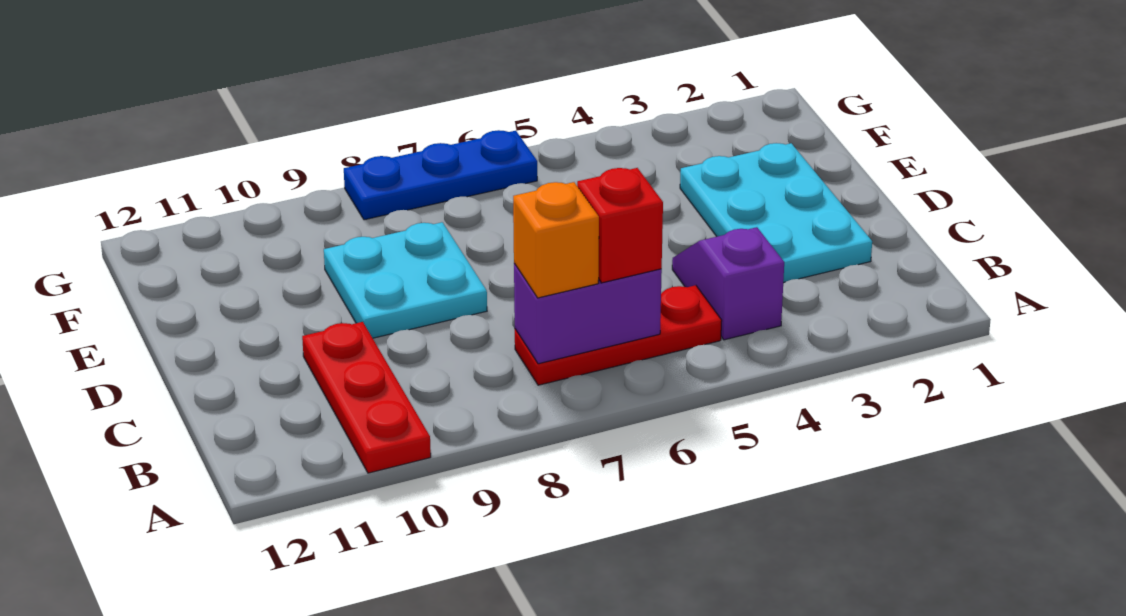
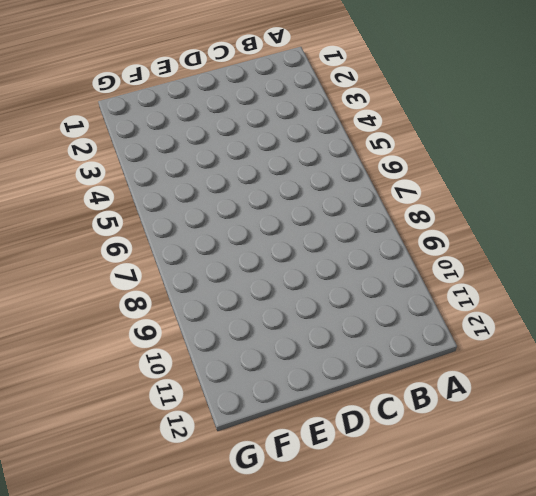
none -> red 1x3 plate [302,322,431,473]
none -> purple 1x2 slope [672,227,784,340]

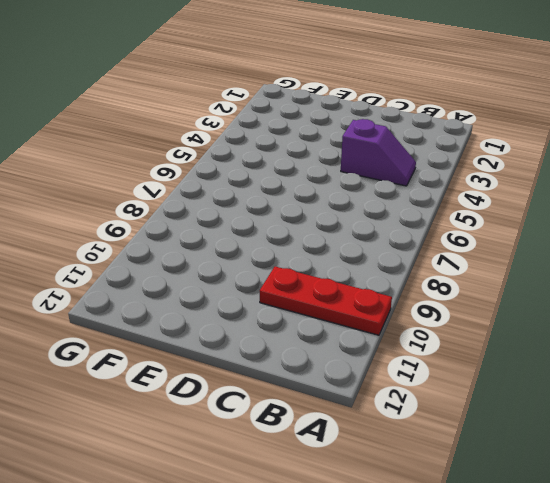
purple 1x2 slope [341,119,416,186] -> purple 1x2 slope turned to [672,227,784,340]
none -> red 1x3 plate [515,285,722,385]
none -> cyan 2x3 plate [680,143,872,283]

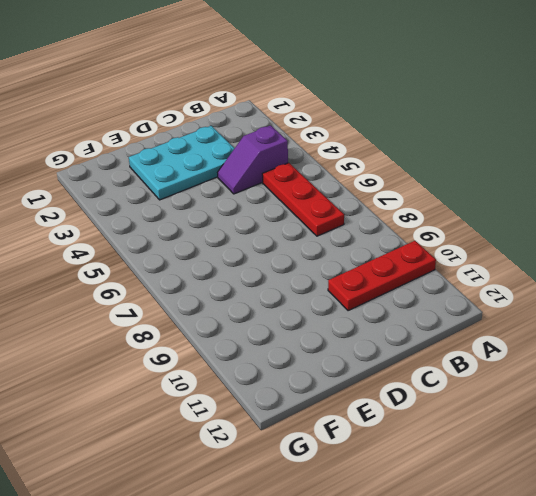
none -> cyan 2x2 plate [324,222,487,338]
none -> blue 1x3 plate [344,130,537,220]

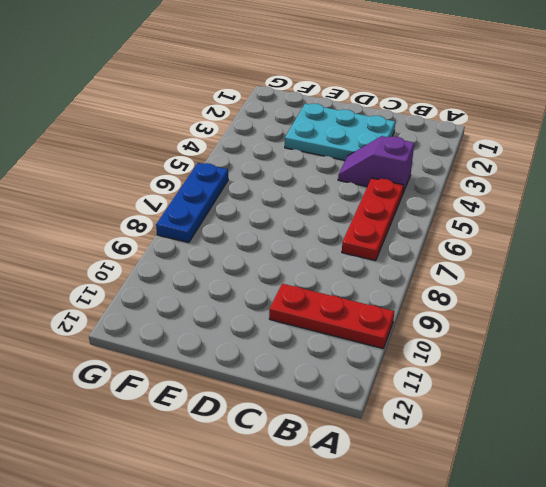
none -> cyan 2x2 plate [324,222,487,338]
none -> purple 1x2 brick [514,263,662,364]

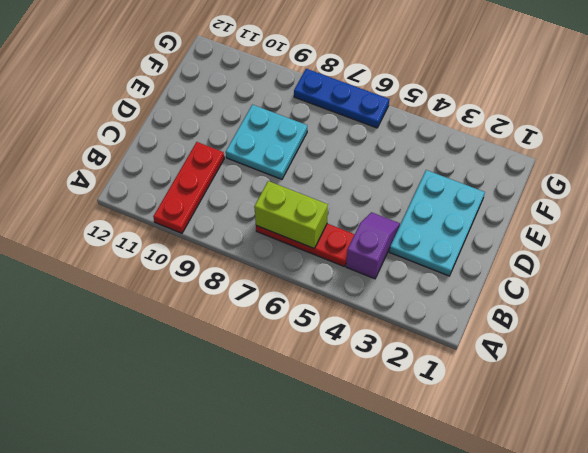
lime 1x2 brick [254,181,328,249] -> purple 1x2 brick [514,263,662,364]
none -> red 1x1 brick [577,168,663,283]
none -> orange 1x1 brick [513,182,599,298]

